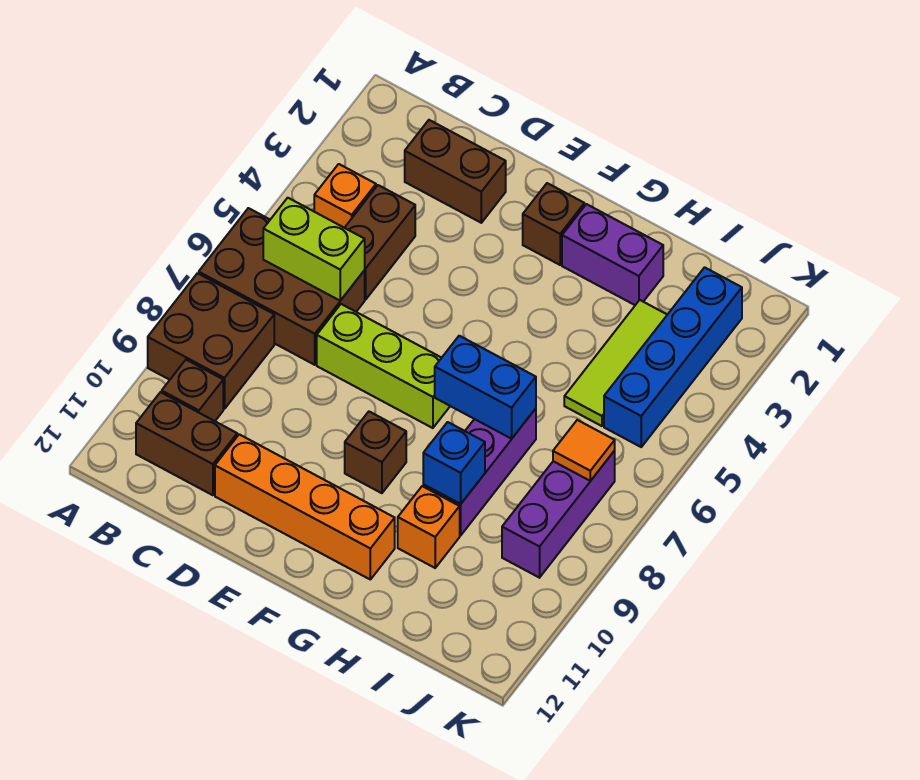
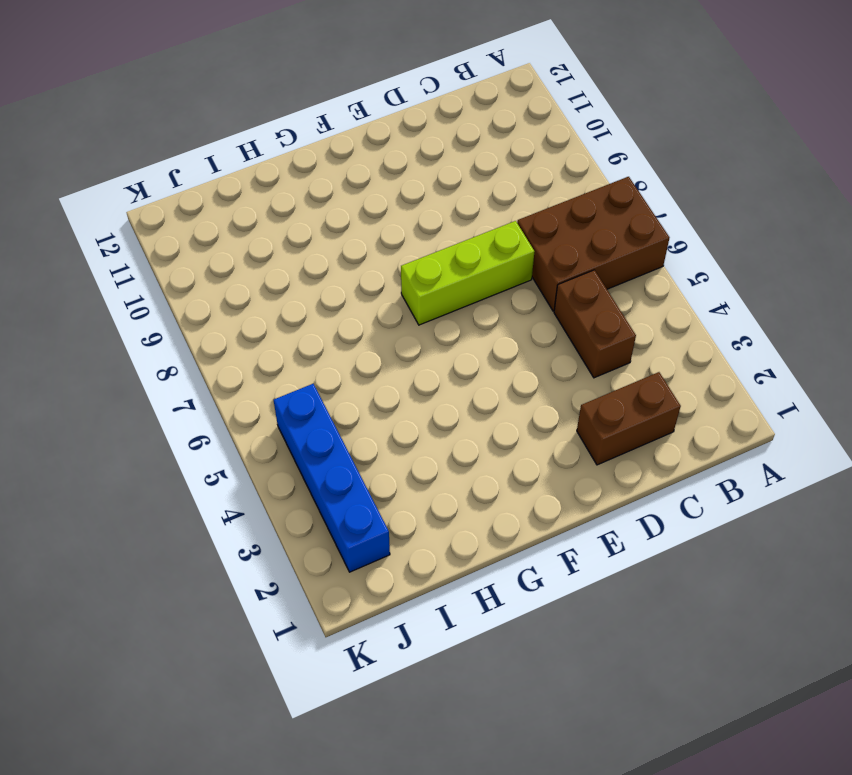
none -> brown 2x2 brick [148,273,274,409]
none -> orange 1x1 brick [314,164,376,228]
none -> brown 1x1 brick [162,360,223,421]

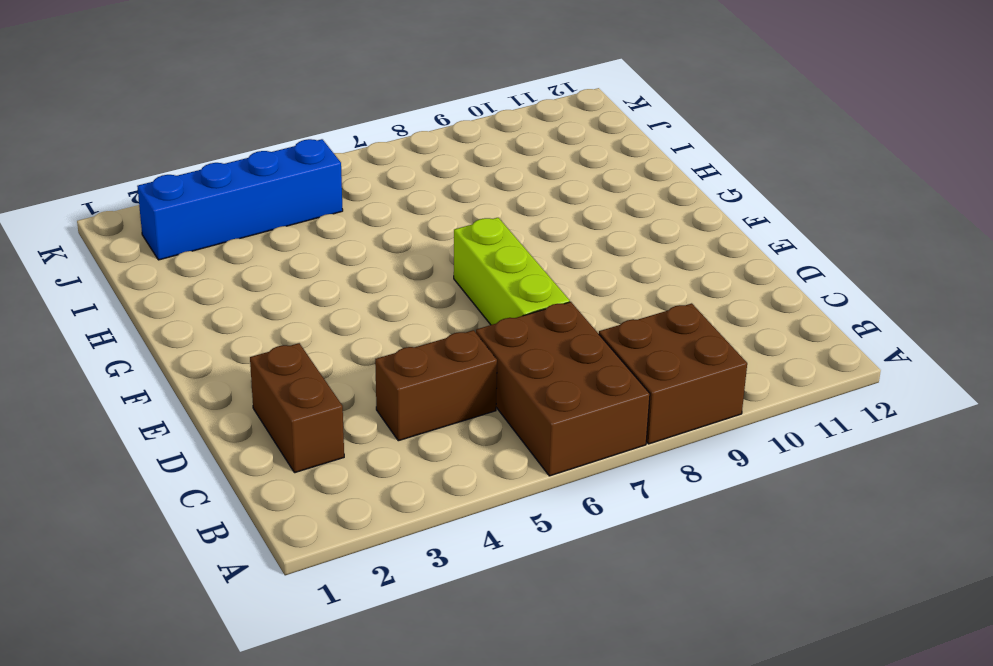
none -> orange 1x1 brick [314,164,376,228]
none -> brown 1x1 brick [162,360,223,421]
none -> brown 1x2 brick [136,392,237,495]

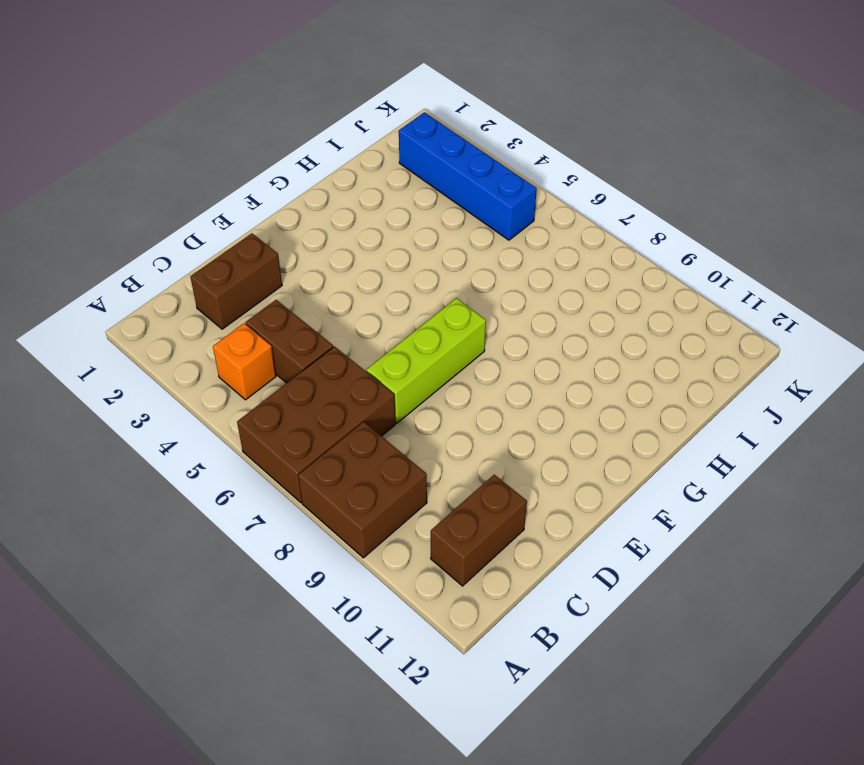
none -> brown 1x1 brick [162,360,223,421]
none -> orange 1x4 brick [215,434,395,579]
none -> brown 1x1 brick [523,183,584,265]

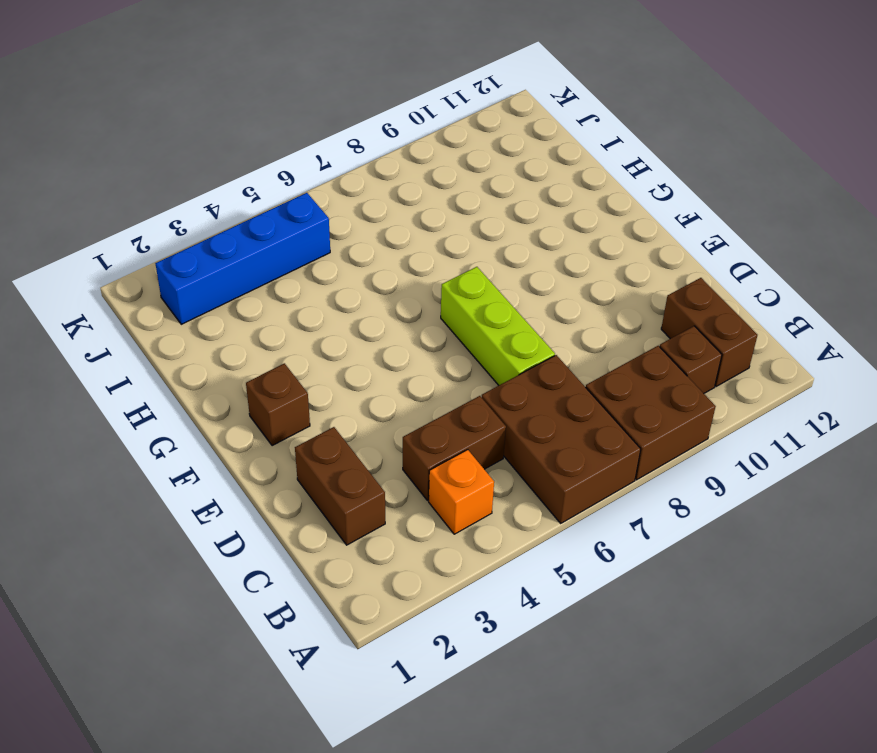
none -> orange 1x4 brick [215,434,395,579]
none -> brown 1x1 brick [345,412,406,493]
none -> purple 1x2 brick [562,204,663,305]

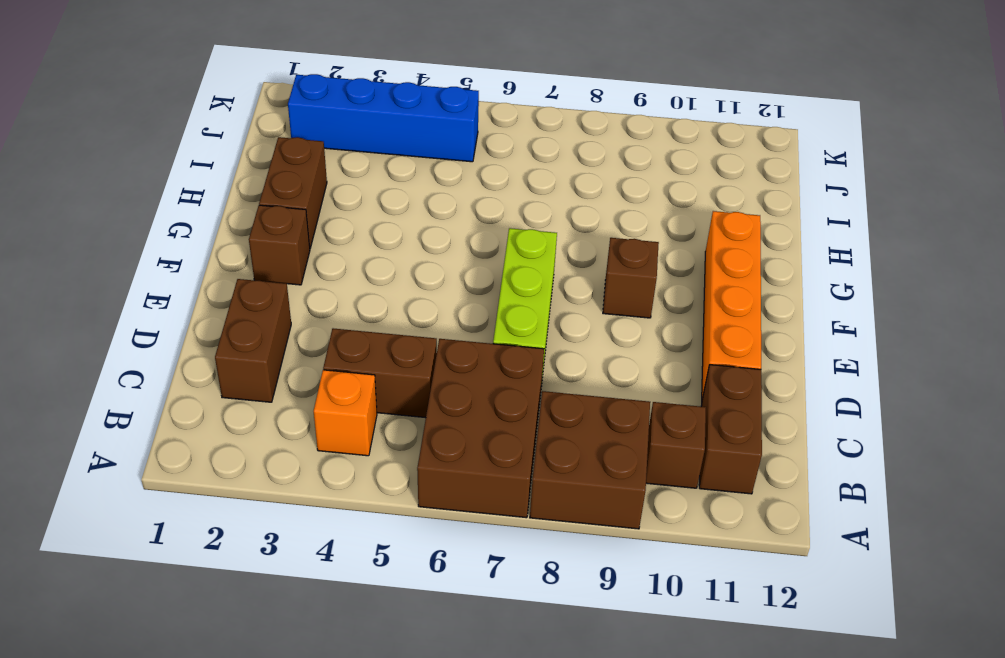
brown 1x2 brick [259,137,327,248] -> purple 1x2 brick [562,204,663,305]
none -> purple 1x3 brick [423,409,536,535]
none -> orange 1x1 brick [398,486,460,568]
none -> lime 1x3 tile [564,300,667,426]

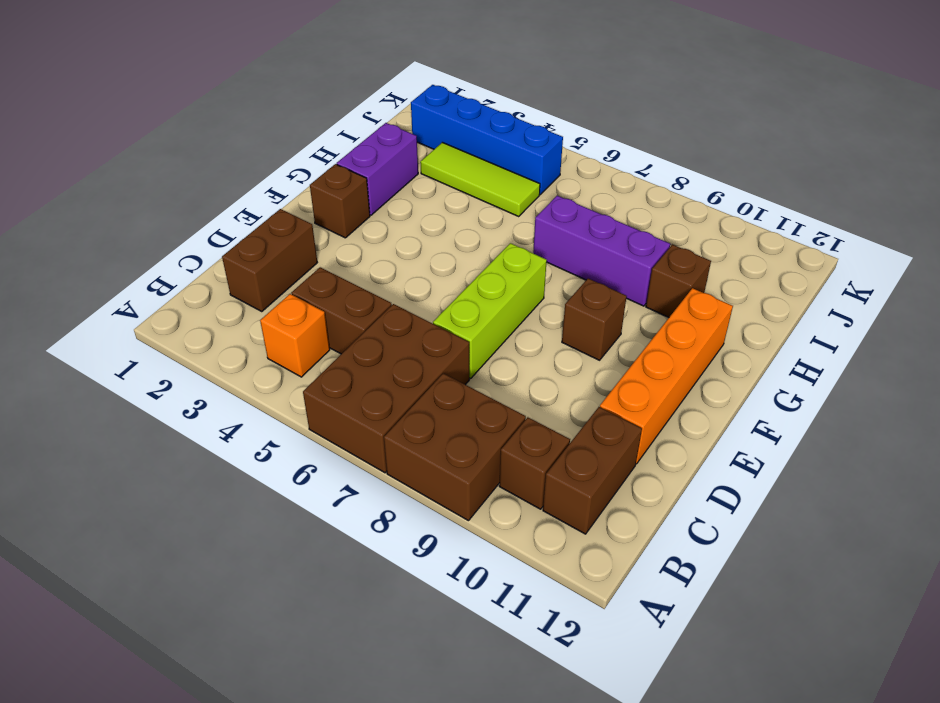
brown 1x1 brick [646,245,711,317] -> orange 1x1 brick [398,486,460,568]
none -> purple 1x3 brick [502,451,615,578]
none -> lime 1x2 brick [263,198,365,301]
none -> blue 1x2 brick [435,336,536,439]

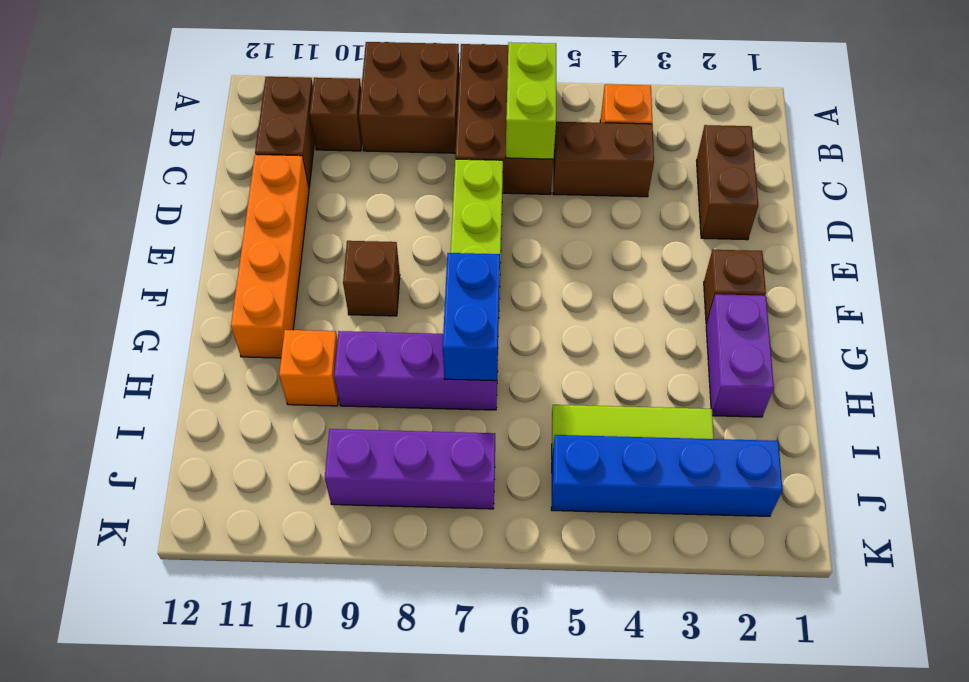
none -> blue 1x1 brick [423,422,485,504]
none -> orange 1x1 tile [553,420,615,481]

